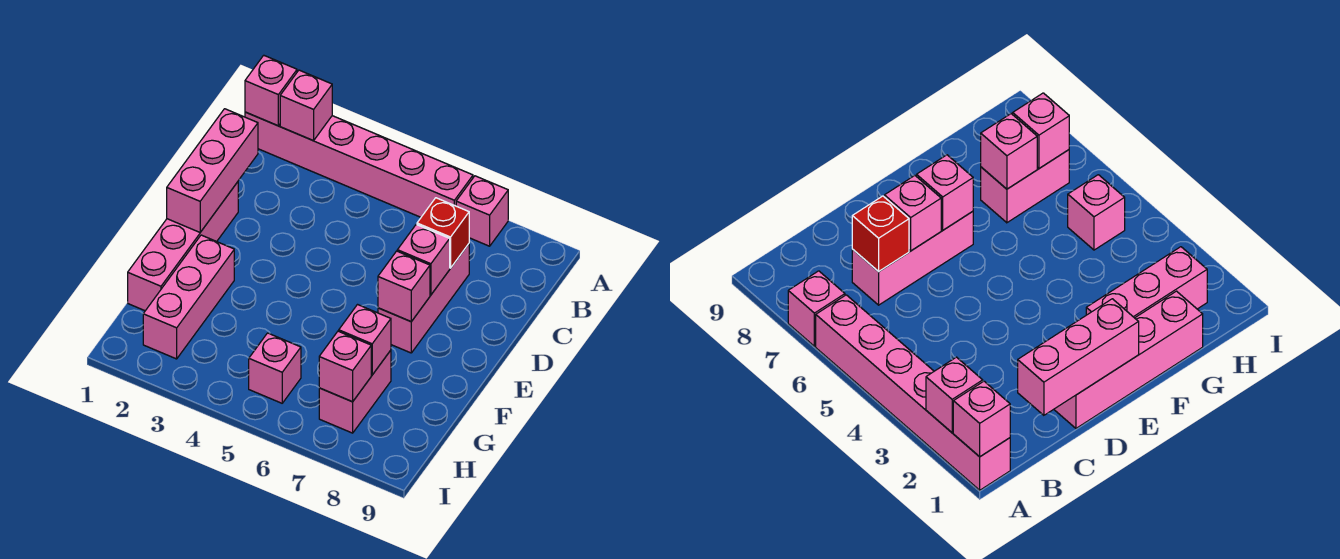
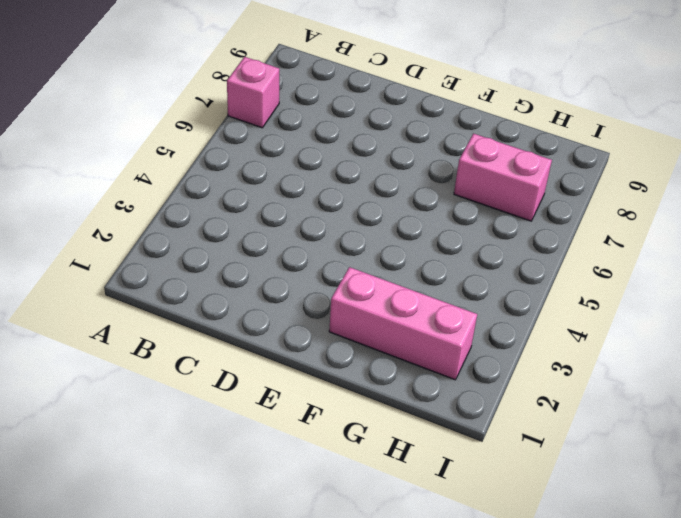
none -> pink 1x6 brick [245,112,473,217]
none -> pink 1x3 brick [378,244,469,353]
none -> pink 1x4 brick [128,182,238,311]

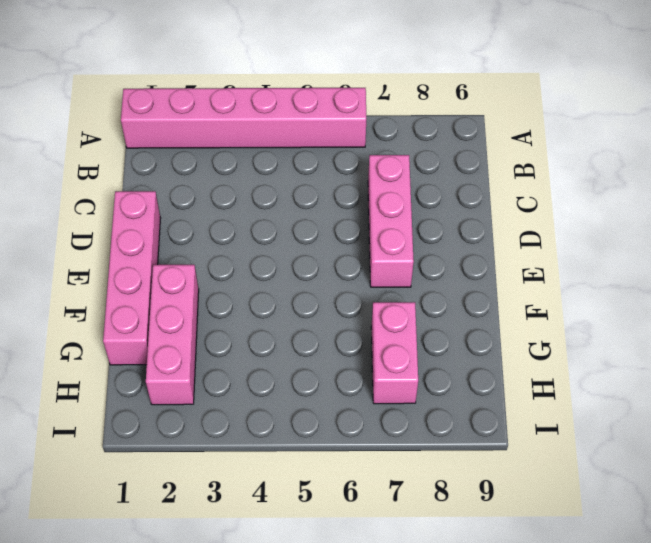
none -> pink 1x1 brick [456,176,508,246]
none -> pink 1x1 brick [249,333,301,403]
none -> pink 1x1 brick [245,55,297,126]

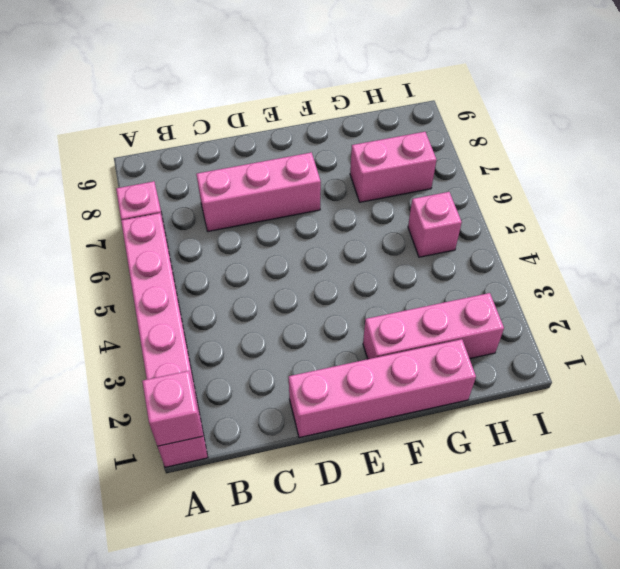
none -> pink 1x1 brick [280,70,332,141]
none -> pink 1x3 brick [167,109,258,232]
none -> red 1x1 brick [417,198,469,268]

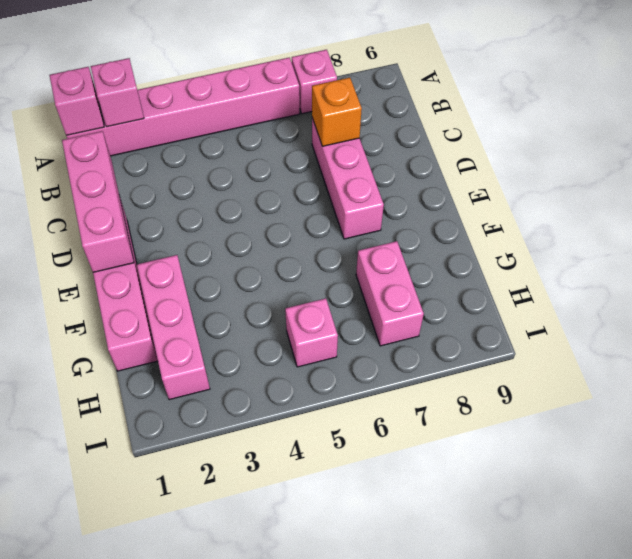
orange 1x1 brick [312,78,362,146] -> red 1x1 brick [417,198,469,268]
none -> pink 1x1 brick [397,224,450,295]
none -> pink 1x1 brick [378,251,430,321]
none -> pink 1x1 brick [339,305,391,375]

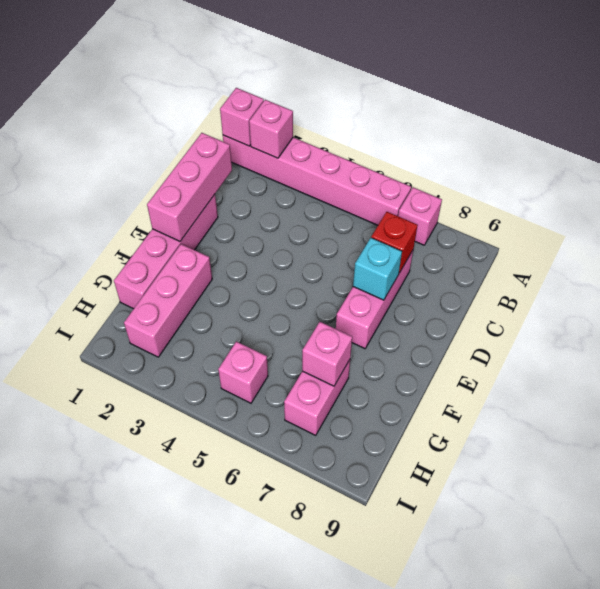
cyan 1x1 brick [353,238,402,300] -> pink 1x1 brick [397,224,450,295]
none -> pink 1x1 brick [378,251,430,321]
none -> pink 1x1 brick [319,331,371,402]

